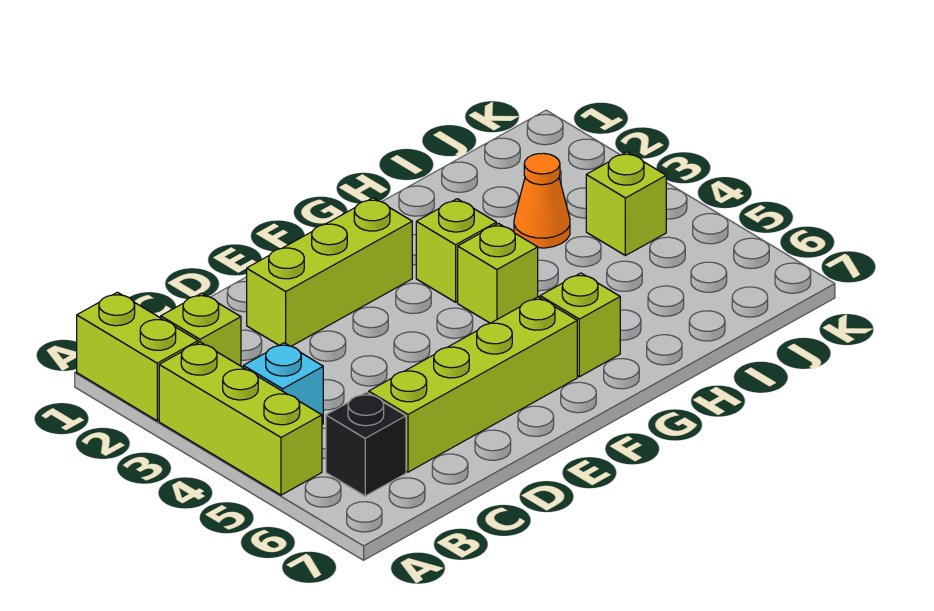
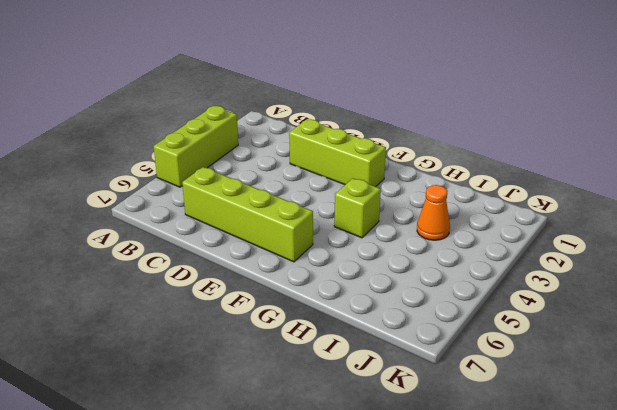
none -> lime 1x2 brick [77,292,198,421]
none -> lime 1x1 brick [161,293,241,366]
none -> cyan 1x1 brick [243,343,323,424]

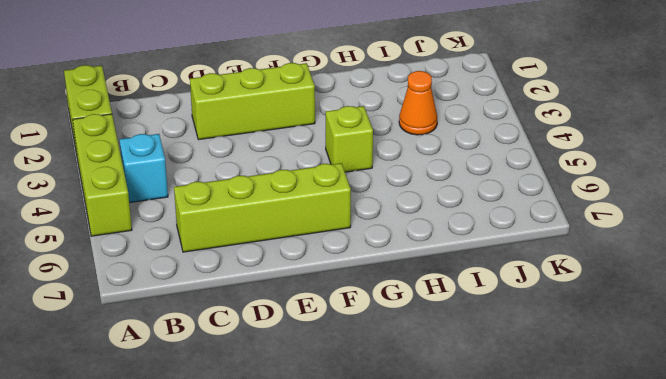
none -> lime 1x1 brick [161,293,241,366]
none -> black 1x1 brick [326,392,406,496]
none -> lime 1x1 brick [416,199,496,302]

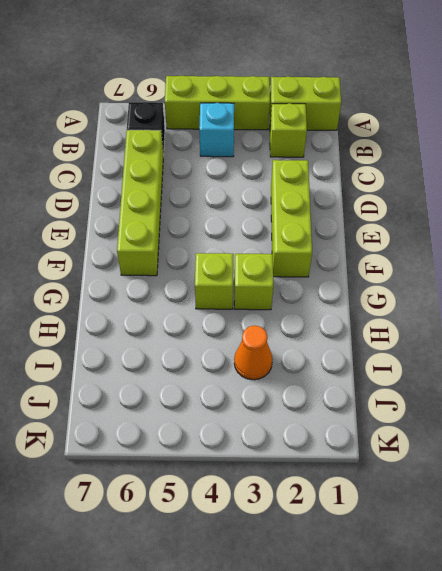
none -> lime 1x1 brick [540,273,620,377]
none -> lime 1x1 brick [586,152,666,256]

